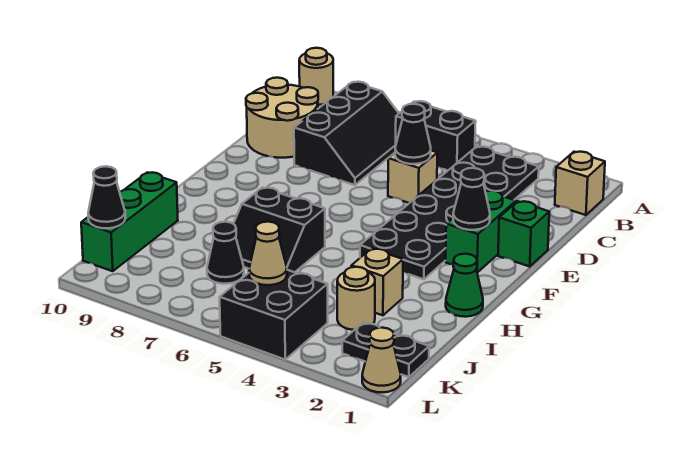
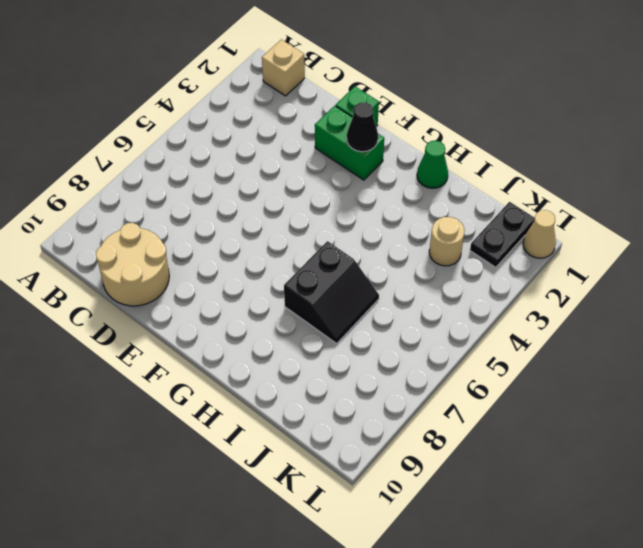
none -> tan 1x1 round brick [299,48,333,105]
none -> black 2x6 plate [360,147,539,279]
none -> black 1x2 brick [396,101,476,170]

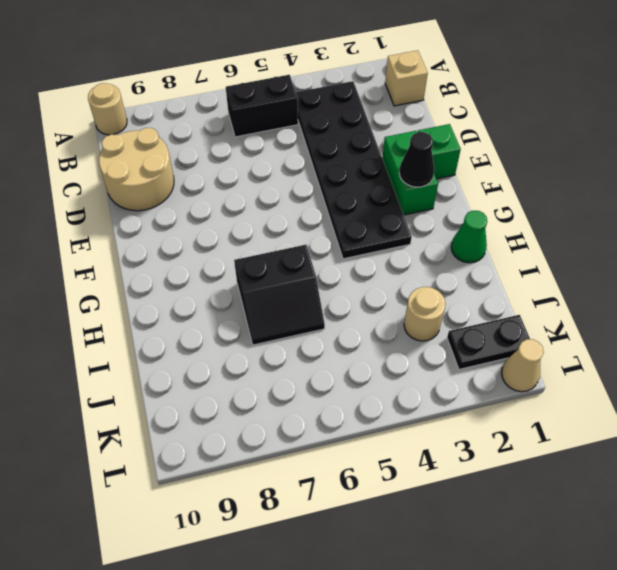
none -> black 2x3 slope [294,82,399,185]
none -> tan 1x1 brick [388,151,437,203]
none -> tan 1x1 brick [351,249,403,315]

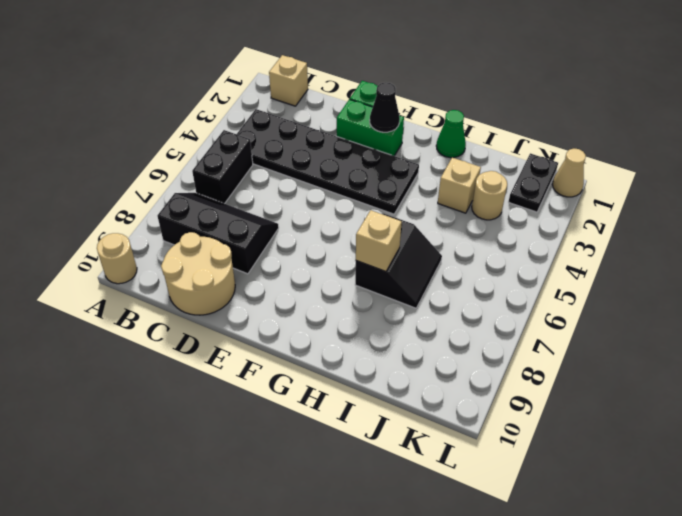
tan 1x1 brick [356,210,402,272] -> tan 1x1 brick moved to [388,151,437,203]
none -> green 1x3 brick [81,172,178,271]
none -> black 1x1 cone [207,222,244,284]
none -> black 2x2 brick [220,270,328,359]

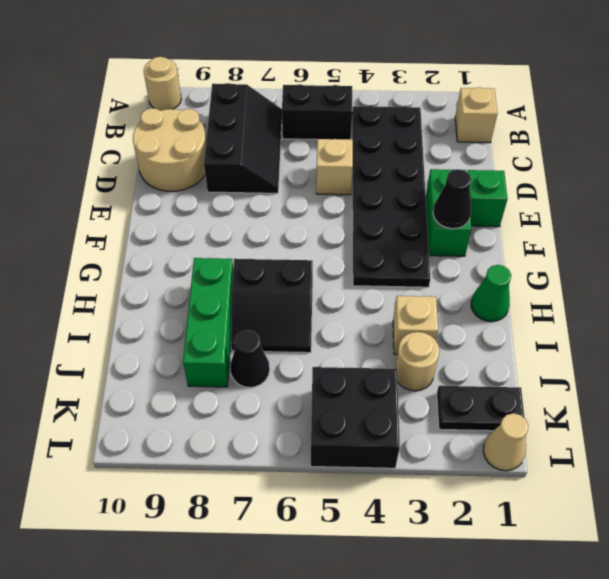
green 1x3 brick [183,258,233,387] -> green 1x3 brick moved to [81,172,178,271]
none -> black 1x1 cone [395,104,431,164]
none -> tan 1x1 cone [249,222,287,285]
none -> black 1x1 cone [88,166,125,228]

